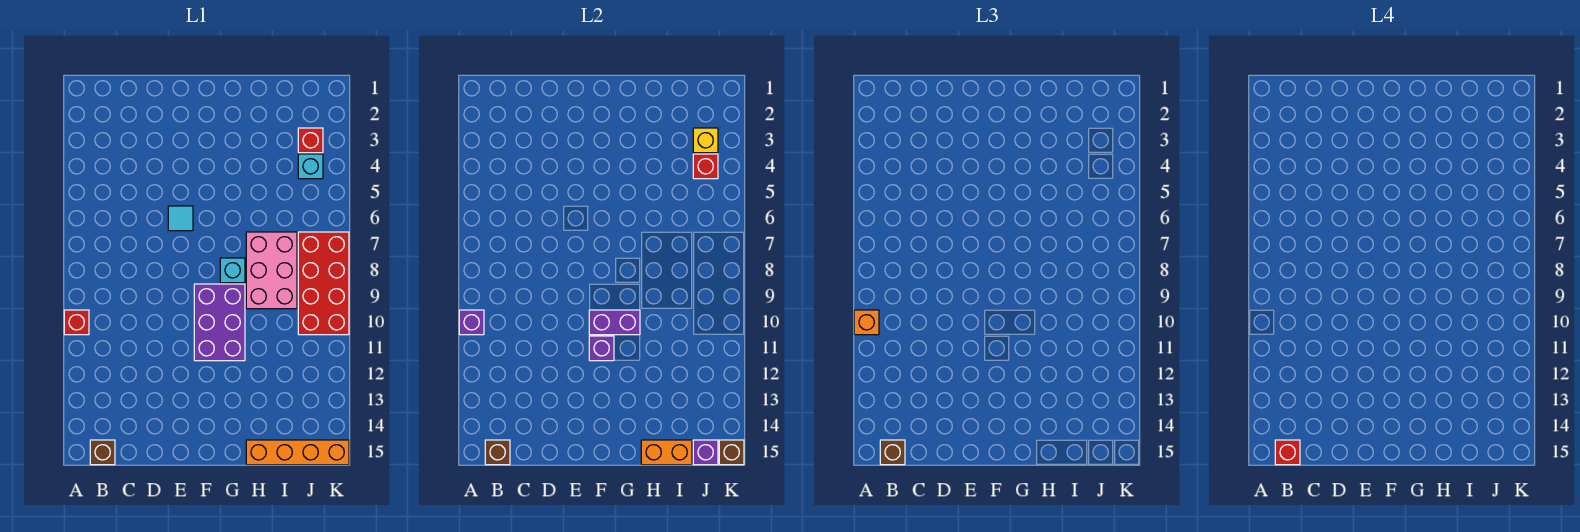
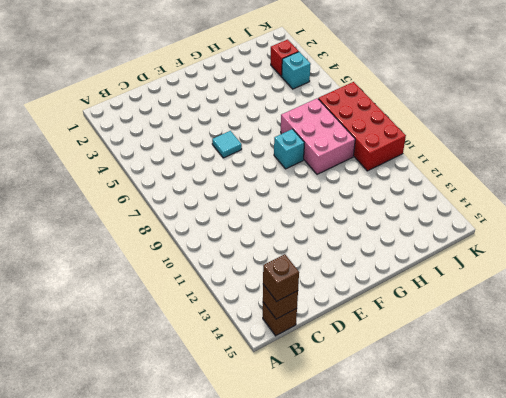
none -> red 1x1 brick [64,310,89,335]
none -> purple 2x3 brick [194,284,245,361]
none -> orange 1x4 brick [246,440,349,465]

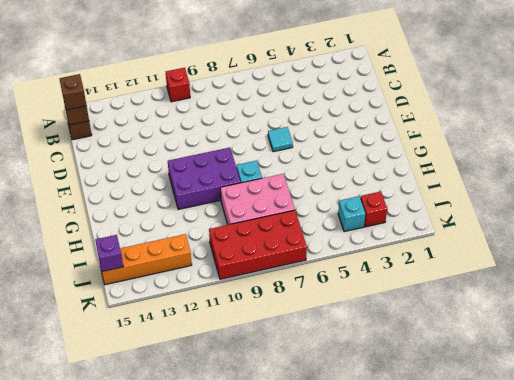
orange 1x4 brick [99,234,192,285] -> orange 1x4 brick turned to [246,440,349,465]
none -> purple 1x1 brick [459,310,484,335]
none -> purple 1x2 brick [589,310,640,335]
none -> purple 1x1 brick [589,336,614,361]

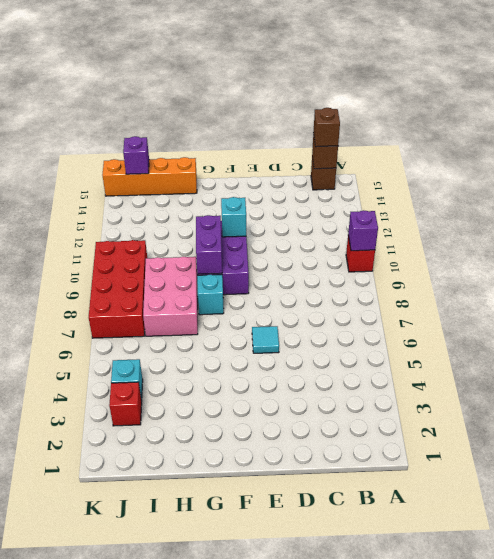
cyan 1x1 brick [221,197,246,237] -> purple 1x1 brick [589,336,614,361]
purple 1x2 brick [196,215,222,274] -> purple 1x2 brick turned to [589,310,640,335]
none -> orange 1x2 brick [641,440,692,465]
none -> yellow 1x1 brick [693,128,718,153]
none -> red 1x1 brick [693,154,718,179]

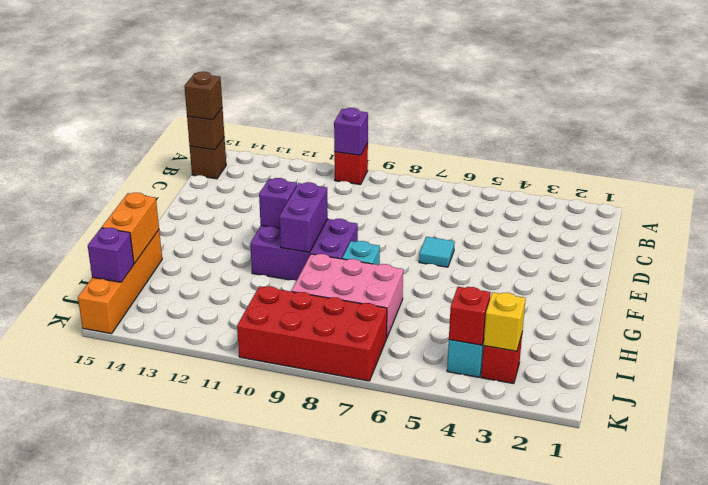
none -> brown 1x1 brick [719,440,744,465]
none -> orange 1x1 brick [854,310,879,335]
none -> red 1x1 brick [1275,440,1300,465]

